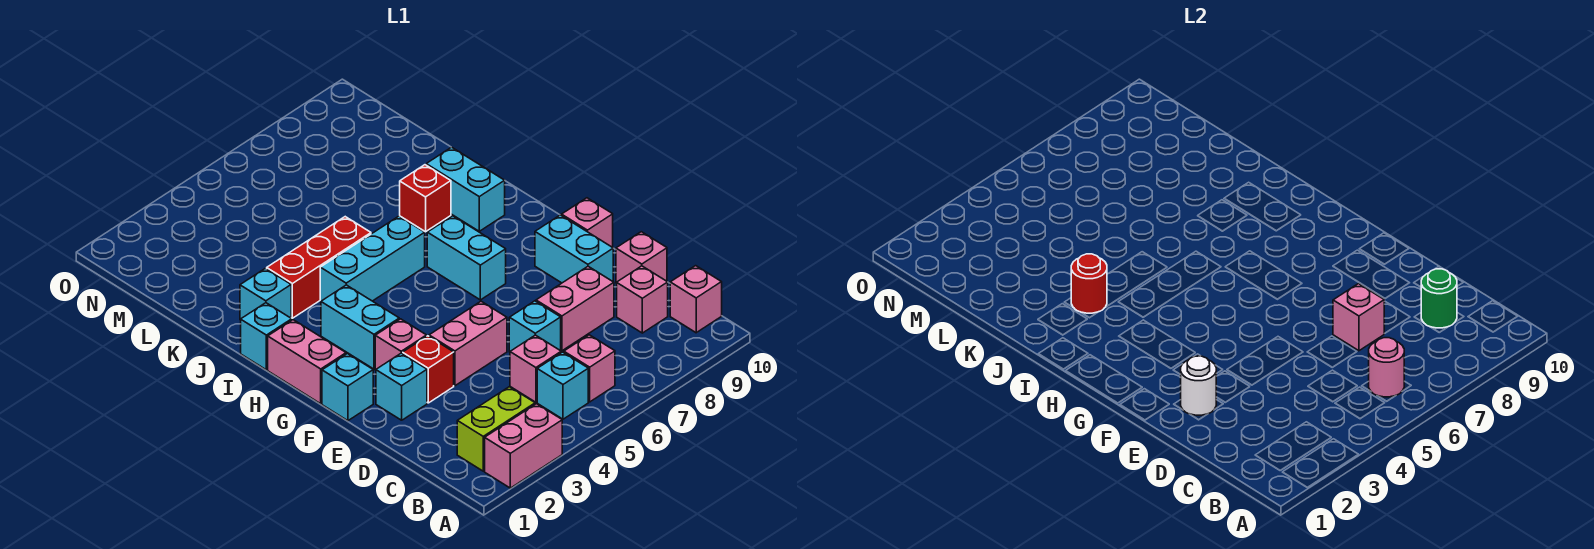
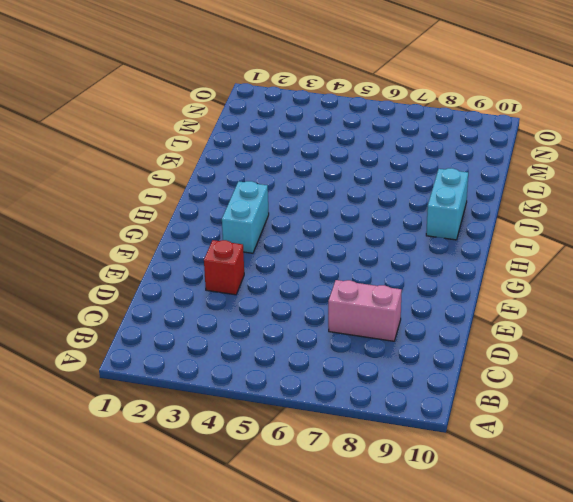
none -> pink 1x2 brick [485,404,562,488]
none -> lime 1x2 brick [457,387,535,471]
none -> cyan 1x1 brick [537,352,588,419]
none -> pink 1x1 brick [564,335,615,402]

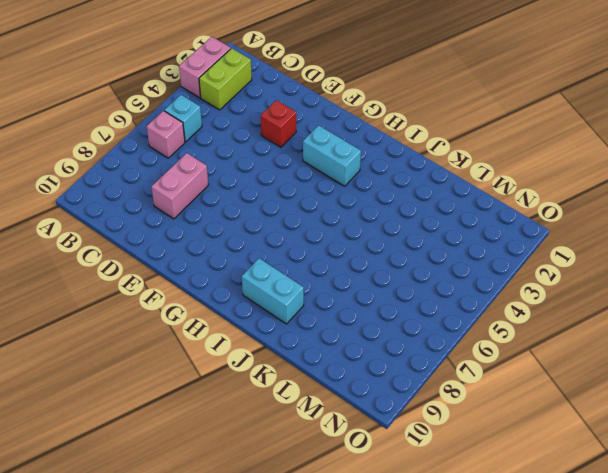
none -> pink 1x1 brick [670,266,722,333]
none -> pink 1x1 brick [510,335,561,402]
none -> pink 1x1 brick [617,266,668,333]
none -> cyan 1x1 brick [509,301,561,352]

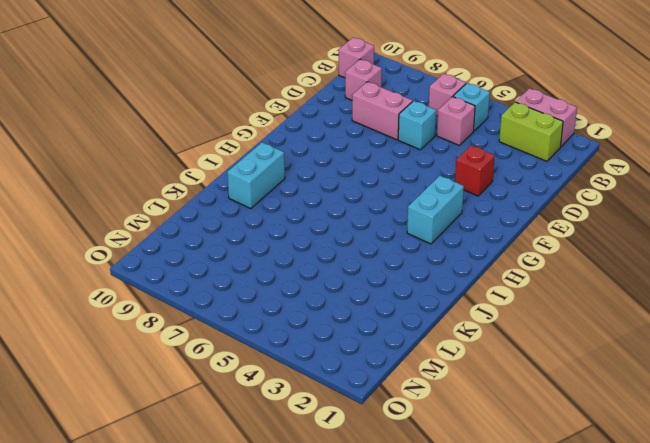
none -> pink 1x1 brick [616,232,667,283]
none -> cyan 1x1 brick [376,353,427,420]
none -> pink 1x2 brick [429,301,507,386]
none -> cyan 1x2 brick [535,215,613,283]

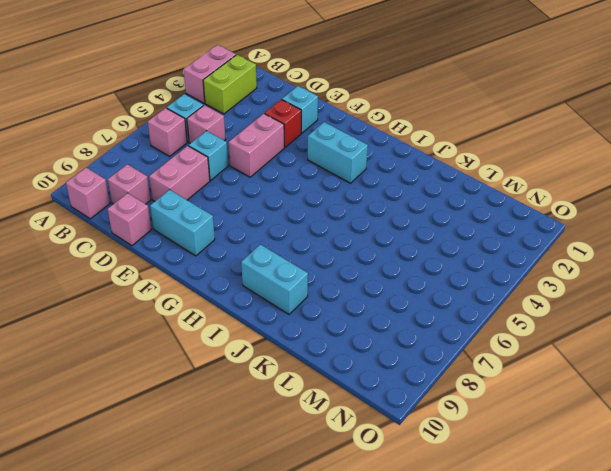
none -> cyan 1x1 brick [322,354,373,421]
none -> pink 1x1 brick [375,319,427,370]
none -> pink 1x1 brick [562,198,613,247]
none -> pink 1x2 brick [268,320,346,404]

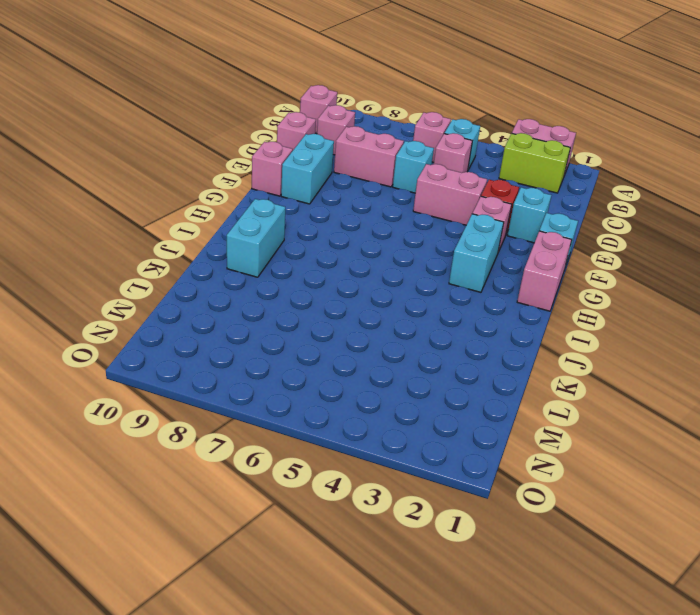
none -> cyan 1x2 brick [427,216,506,300]
none -> cyan 1x1 brick [241,303,292,370]
none -> cyan 1x3 brick [320,216,425,302]
none -> cyan 1x1 brick [240,268,291,320]

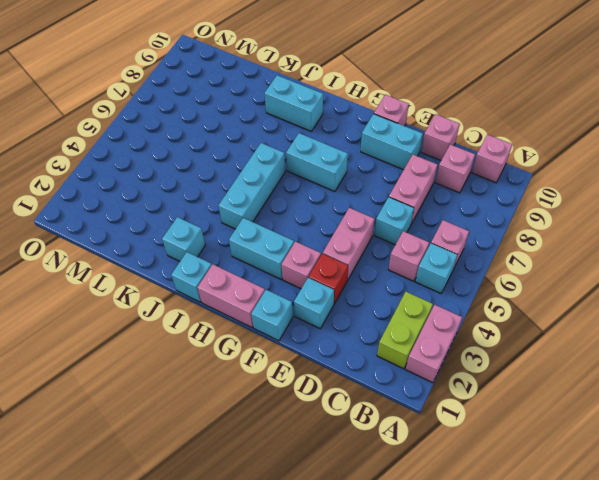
none -> red 1x3 brick [267,217,371,318]
none -> red 1x1 brick [400,165,451,232]
none -> pink 1x1 round brick [1369,338,1404,397]
none -> green 1x1 round brick [1421,269,1457,328]

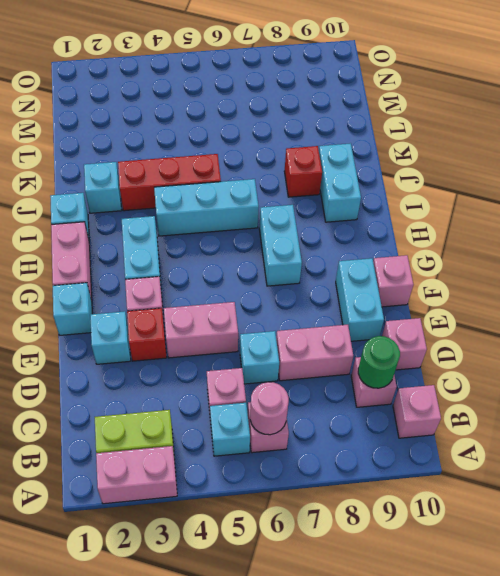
none -> pink 1x1 brick [1333,284,1384,351]
none -> white 1x1 round brick [1180,356,1216,415]
none -> red 1x1 round brick [1071,254,1107,313]

